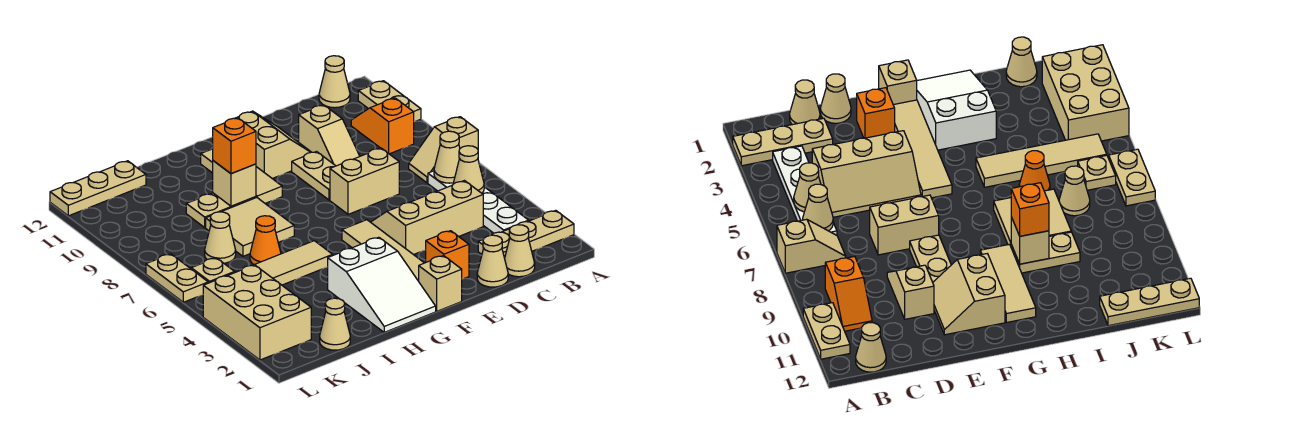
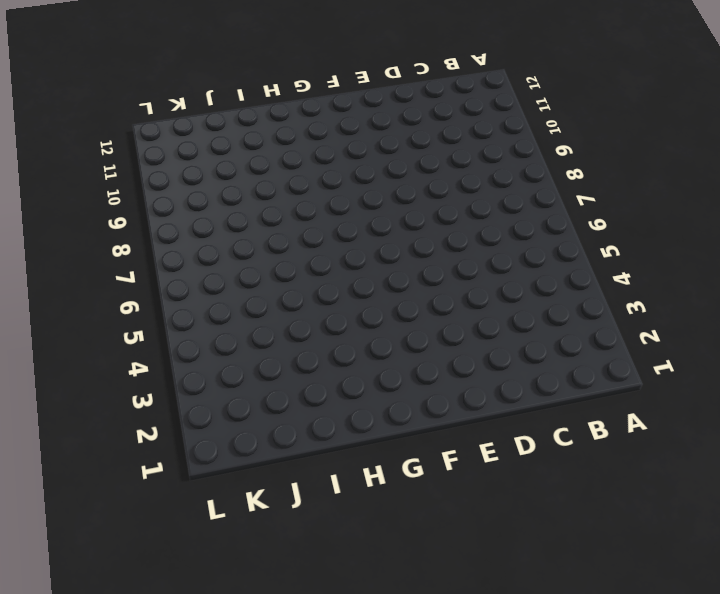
none -> tan 1x3 plate [478,210,574,258]
none -> tan 1x2 slope [409,117,478,183]
none -> tan 1x2 plate [358,81,421,122]
none -> white 1x4 plate [428,171,529,233]

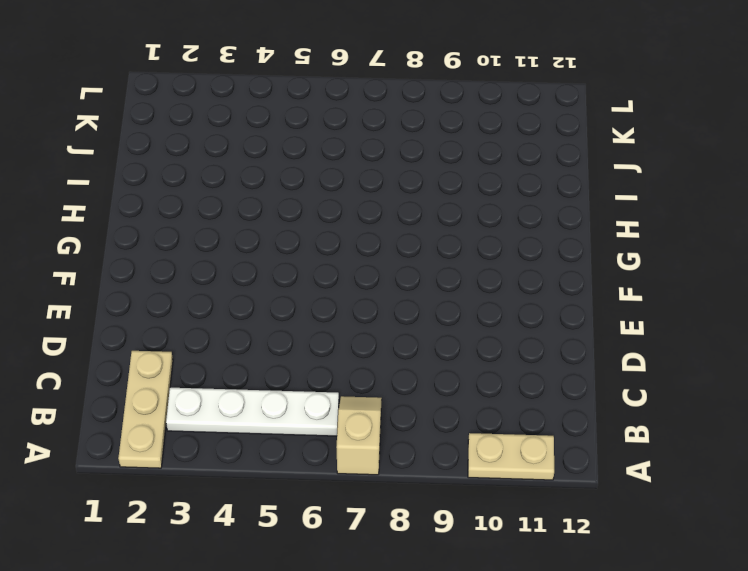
none -> orange 1x2 slope [351,98,414,154]
none -> tan 1x1 cone [319,56,350,108]
none -> tan 1x1 cone [505,225,535,277]
none -> tan 2x3 slope [371,181,483,255]

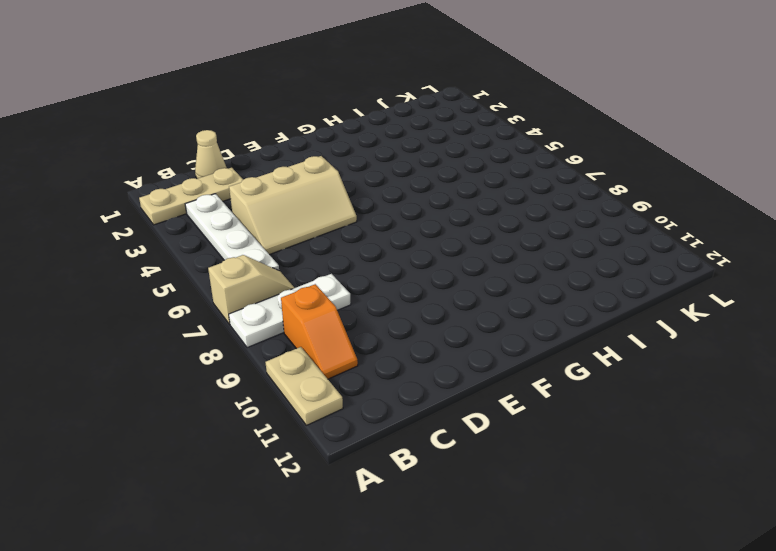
white 1x3 plate [229,274,351,348] -> none
none -> tan 1x1 cone [319,56,350,108]
none -> tan 1x1 cone [477,235,508,287]
none -> tan 1x2 brick [330,148,399,214]
none -> tan 1x2 slope [299,105,360,166]

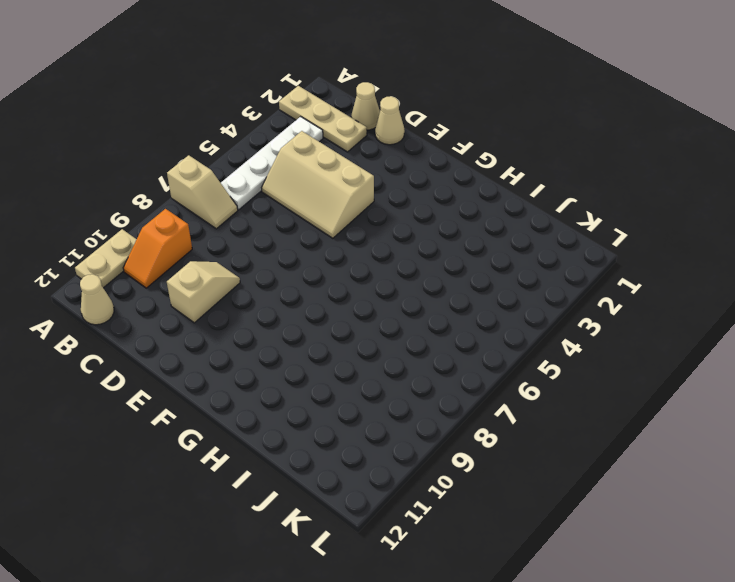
none -> tan 1x2 brick [330,148,399,214]
none -> orange 1x1 brick [426,231,469,279]
none -> tan 1x2 plate [292,152,335,200]
none -> tan 2x2 slope [234,111,311,179]

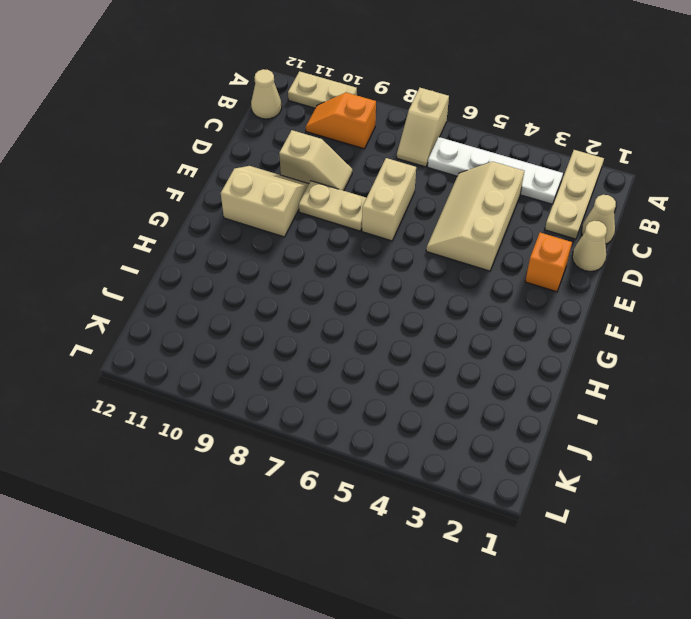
none -> tan 1x1 brick [419,256,462,311]
none -> tan 1x4 tile [342,220,424,281]
none -> white 2x3 slope [328,237,436,332]
none -> tan 1x3 tile [201,149,282,203]

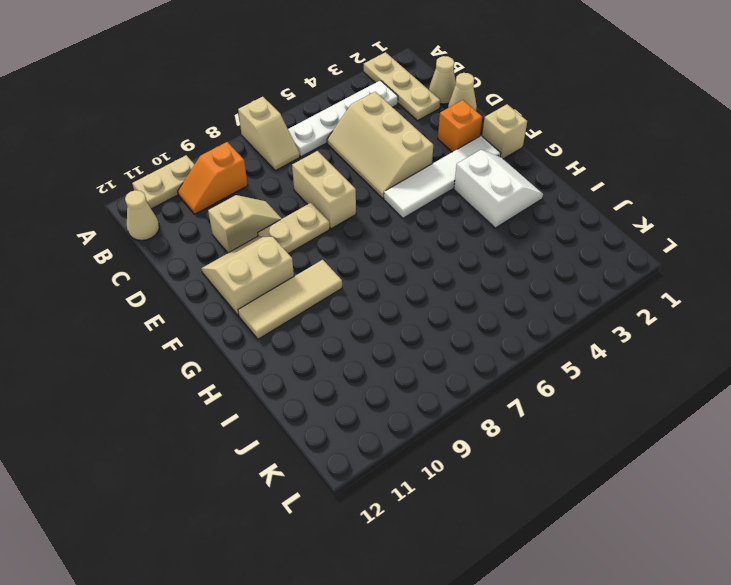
white 1x4 tile [384,136,501,218] -> tan 1x4 tile [342,220,424,281]
white 2x2 slope [454,150,543,228] -> white 2x3 slope [328,237,436,332]
none -> tan 1x4 tile [227,241,333,285]
none -> tan 2x2 tile [206,198,294,256]
none -> tan 1x2 plate [186,193,256,227]
none -> orange 1x1 cone [250,216,281,265]

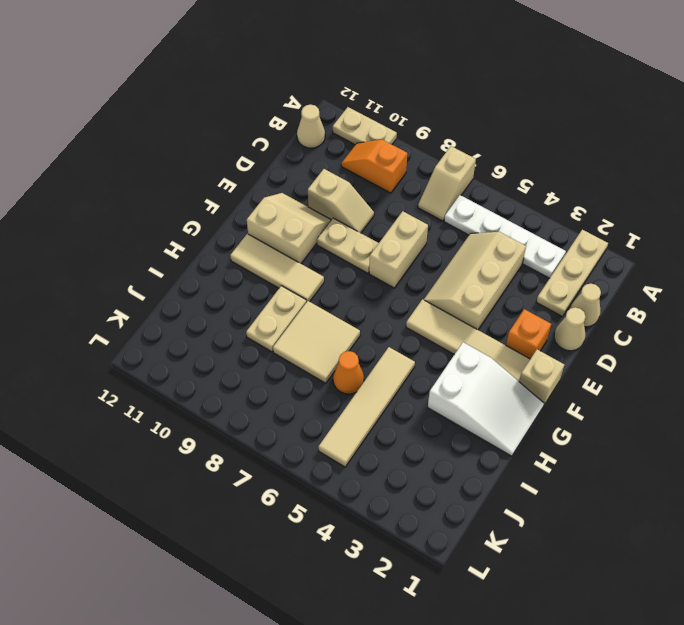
none -> tan 1x1 cone [320,298,350,350]
none -> tan 1x1 cone [205,212,236,263]
none -> tan 1x3 plate [50,161,146,216]
none -> tan 2x3 brick [203,265,311,360]

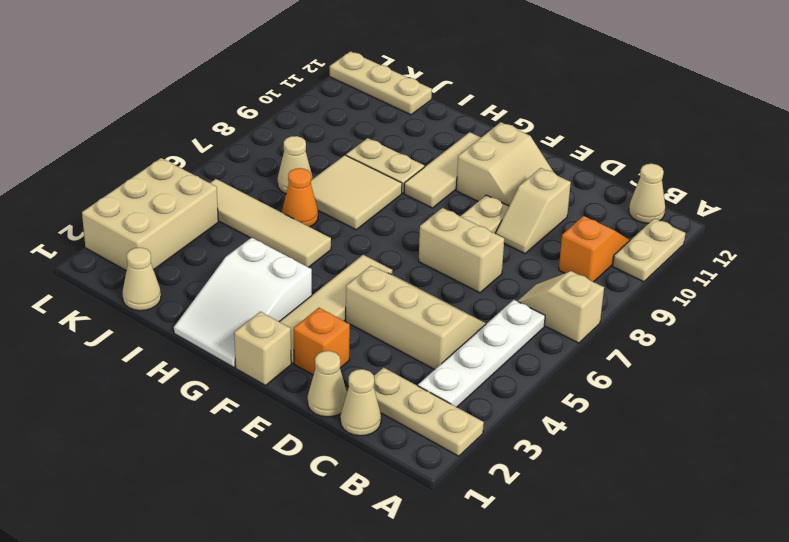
none -> tan 1x1 plate [191,258,235,283]
none -> tan 1x2 plate [146,254,208,302]
none -> tan 1x1 cone [453,146,484,193]
none -> tan 1x1 cone [434,131,460,183]

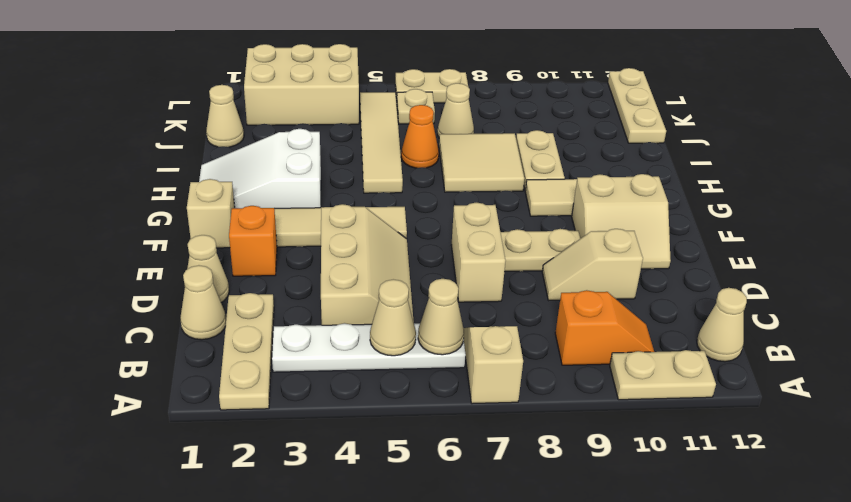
none -> tan 1x1 brick [213,161,256,206]
none -> orange 1x1 brick [213,118,256,174]

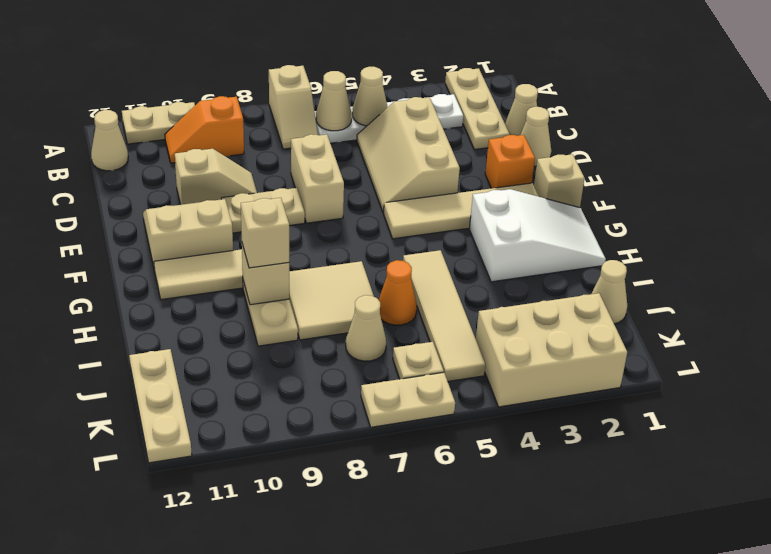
tan 1x1 brick [241,198,289,268] -> orange 1x1 brick [213,118,256,174]

